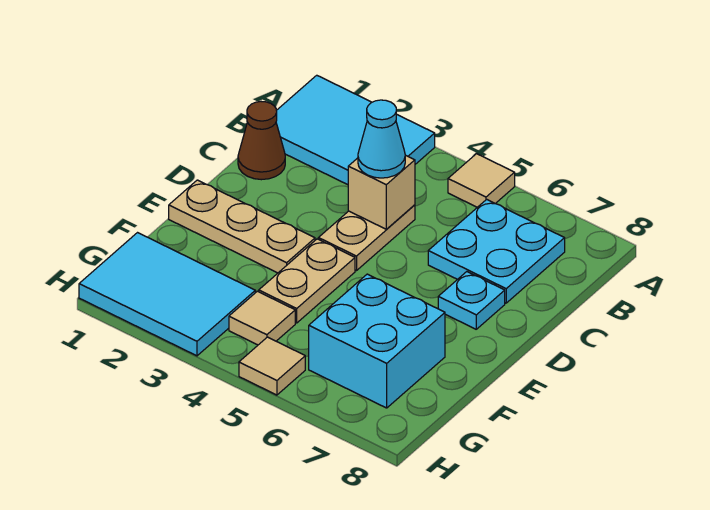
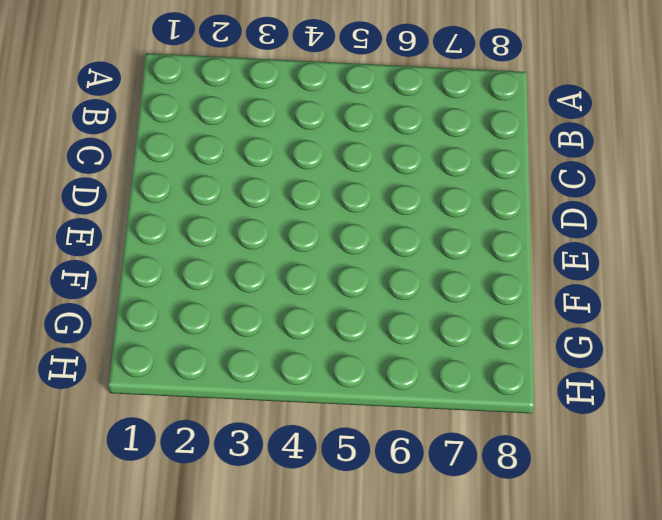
none -> cyan 2x3 tile [276,75,435,185]
none -> tan 1x1 tile [448,154,515,207]
none -> cyan 2x2 plate [428,199,565,303]

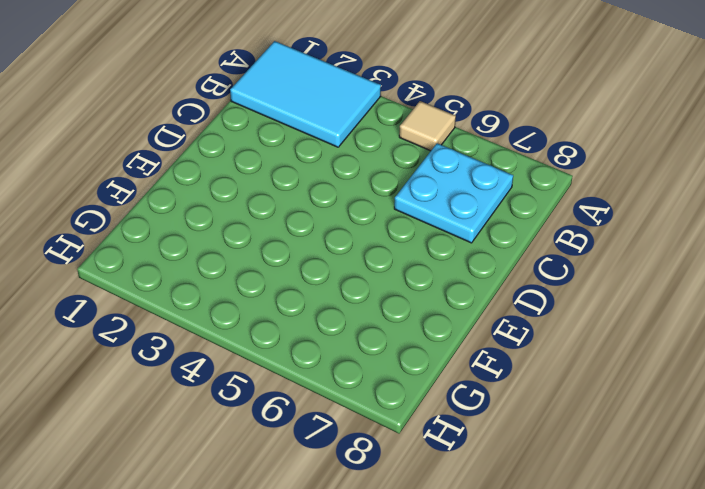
none -> brown 1x1 cone [238,102,285,180]
none -> tan 1x2 plate [318,205,415,271]
none -> cyan 1x1 plate [438,272,505,329]

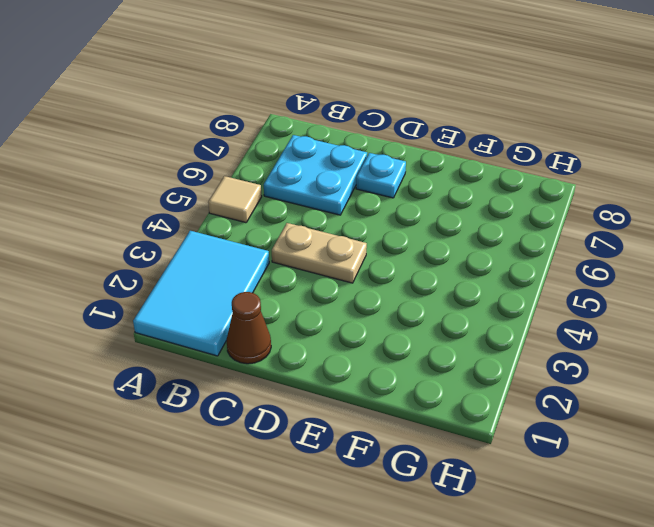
none -> tan 1x3 plate [169,180,315,273]
none -> tan 1x2 plate [259,239,355,323]
none -> cyan 2x2 brick [309,274,445,408]

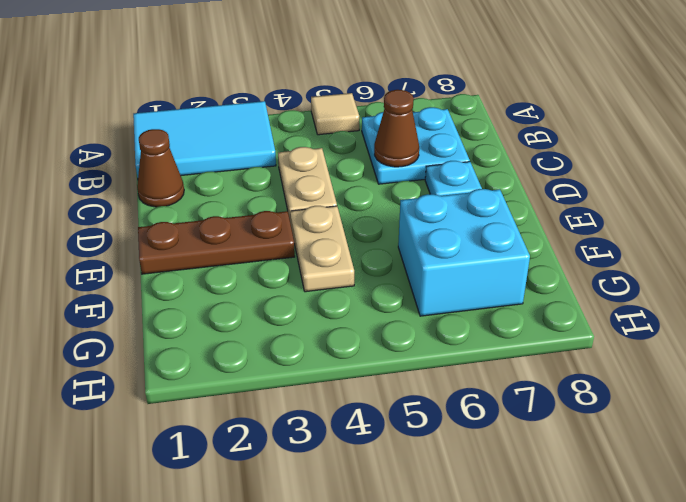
brown 1x1 cone [374,90,419,167] -> none
brown 1x3 plate [138,211,295,274] -> tan 1x3 plate [169,180,315,273]
none -> cyan 2x3 tile [79,233,255,356]
none -> tan 1x1 tile [229,291,295,345]
none -> tan 1x1 tile [239,337,305,395]

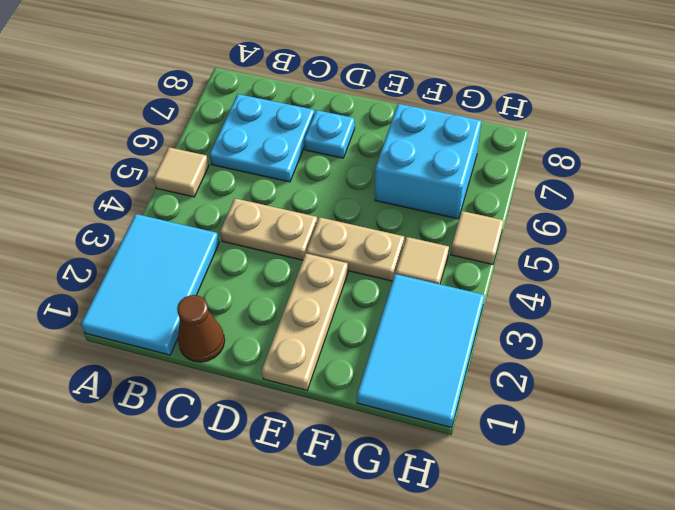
none -> tan 1x1 brick [348,155,415,229]
none -> cyan 1x1 cone [358,100,405,178]

